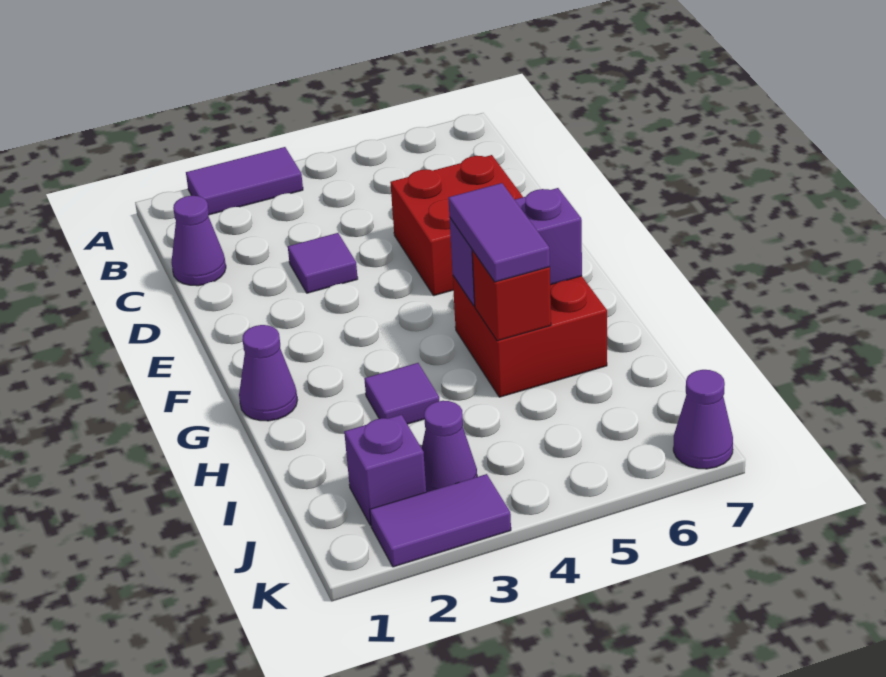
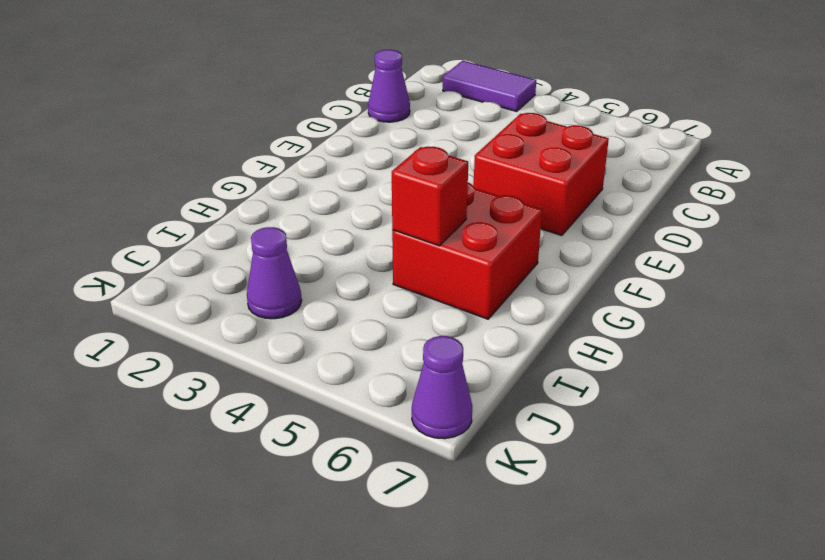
none -> purple 1x1 tile [288,233,358,293]
none -> purple 1x1 cone [239,325,297,421]
none -> purple 1x1 tile [364,363,439,424]

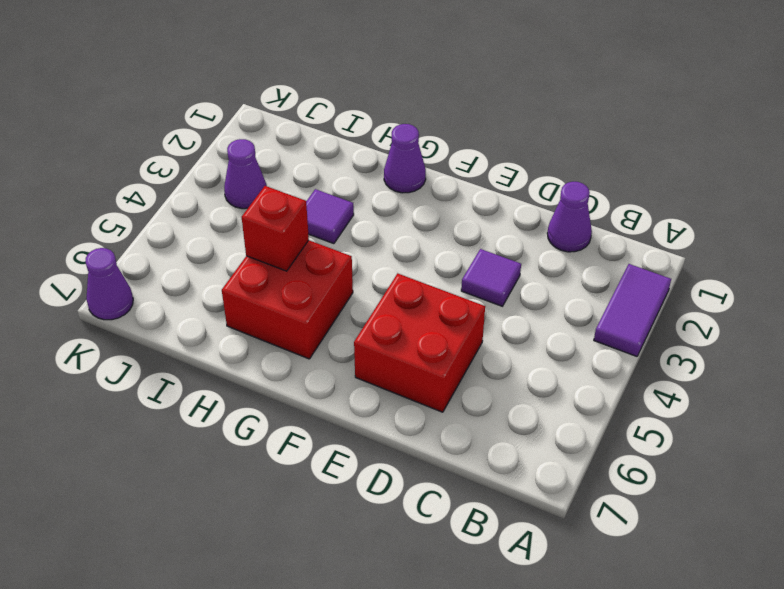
none -> purple 1x1 brick [344,415,426,525]
none -> purple 1x2 tile [370,474,511,567]
none -> purple 1x2 brick [450,188,582,306]

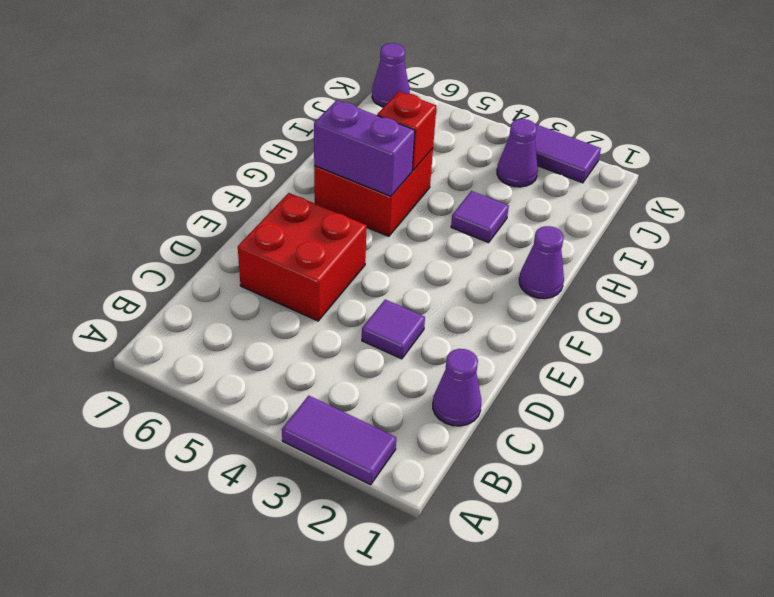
none -> purple 1x1 brick [344,415,426,525]
none -> purple 1x2 tile [448,183,550,282]

